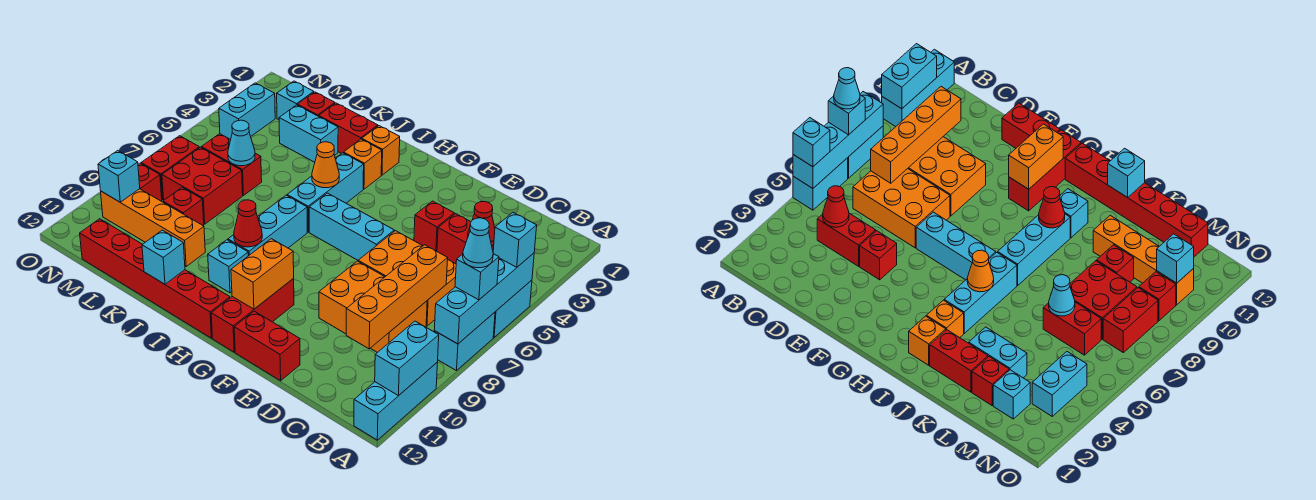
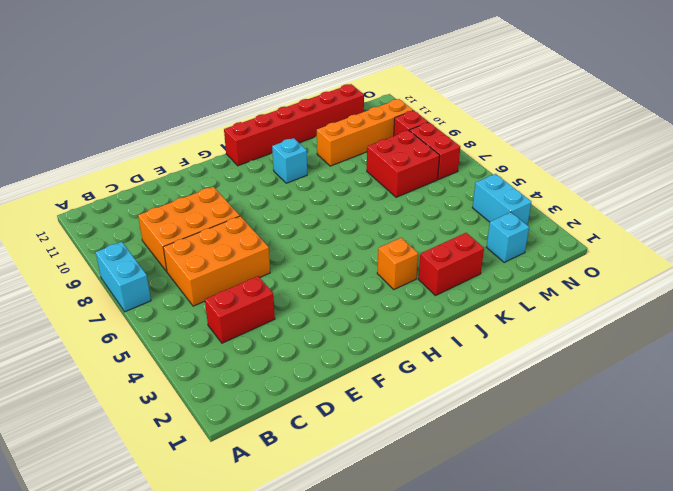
none -> cyan 1x2 brick [493,280,532,337]
none -> cyan 1x3 brick [354,362,438,440]
none -> red 1x1 brick [414,201,454,251]
none -> red 1x2 brick [234,311,300,381]

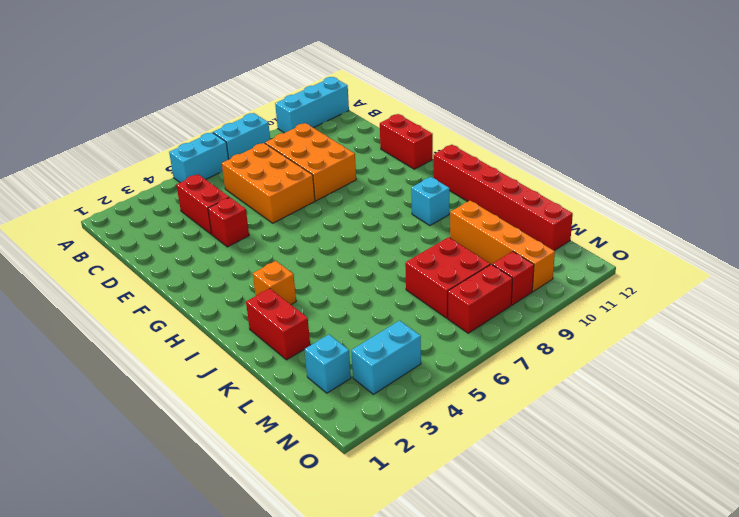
none -> cyan 1x3 brick [309,193,394,260]
none -> red 1x3 brick [211,279,294,352]
none -> orange 1x1 brick [362,126,400,175]
none -> cyan 1x3 brick [287,153,364,232]

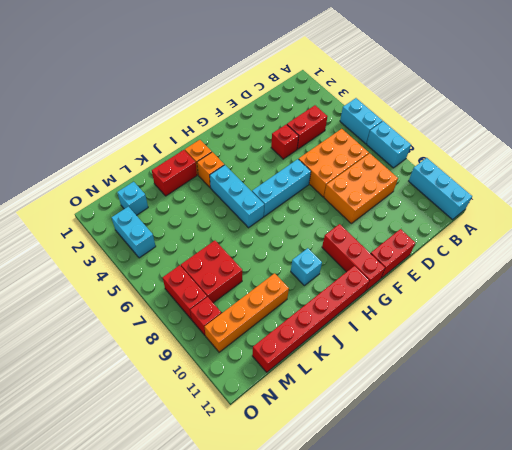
none -> cyan 1x3 brick [228,195,307,256]
none -> cyan 1x2 brick [279,105,338,162]
none -> red 1x1 brick [298,92,335,116]
none -> red 1x2 brick [201,134,262,196]

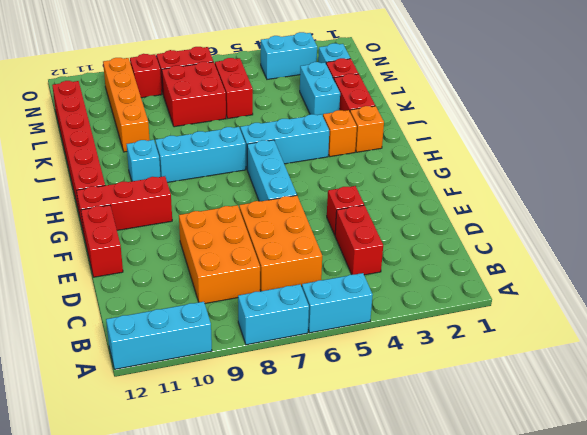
none -> red 1x1 brick [163,188,204,225]
none -> cyan 1x4 brick [434,253,534,344]
none -> cyan 1x2 brick [375,321,439,395]
none -> red 1x1 cone [467,202,495,245]

